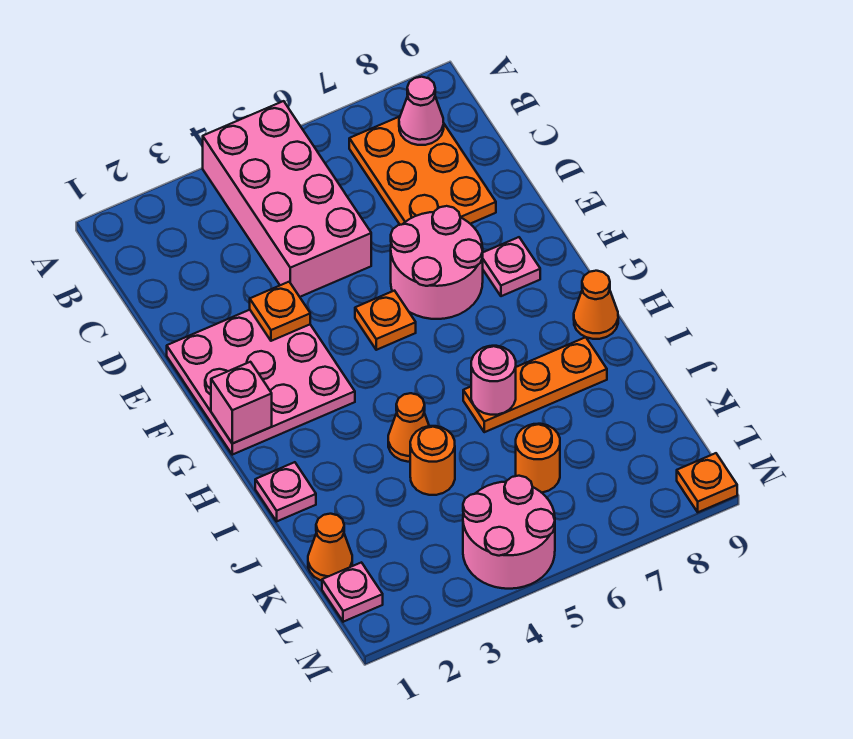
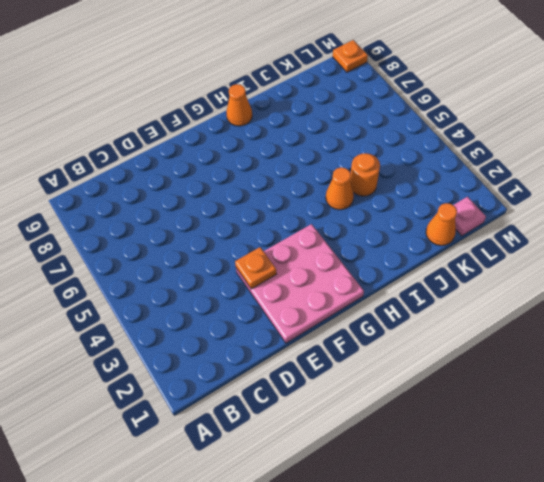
none -> pink 2x4 brick [203,101,371,297]
none -> orange 2x3 plate [349,116,496,225]
none -> pink 2x2 round brick [391,206,483,319]

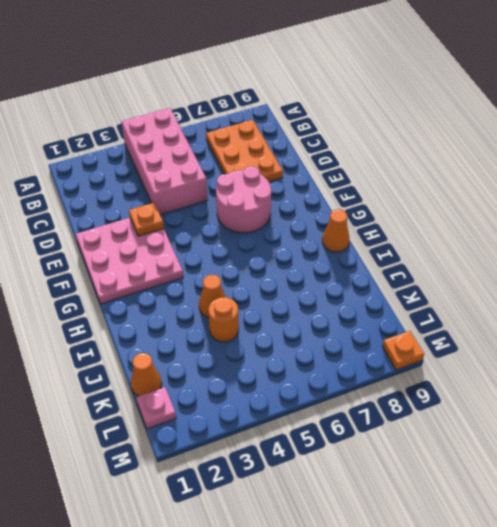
none -> orange 1x1 plate [355,291,416,350]
none -> pink 1x1 plate [483,237,540,296]
none -> pink 1x1 plate [255,462,316,521]

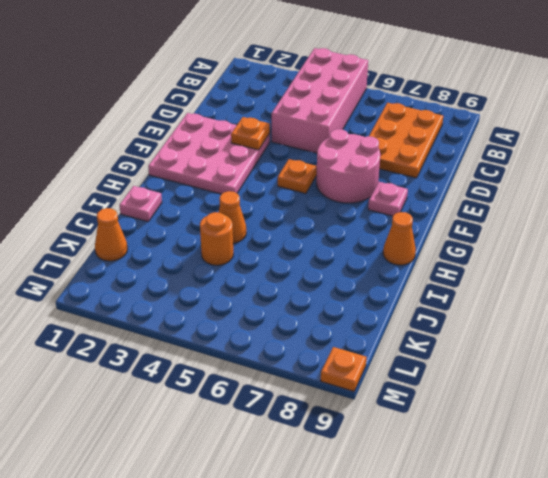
none -> orange 1x3 plate [463,337,607,432]
none -> orange 1x1 round brick [516,424,560,493]
none -> pink 1x1 plate [322,562,383,622]

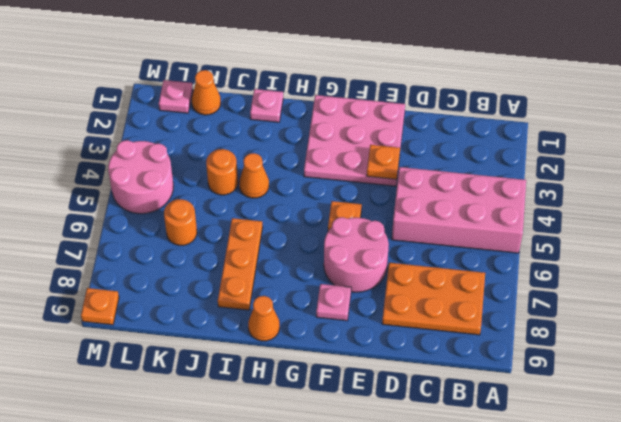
none -> pink 1x1 cone [399,77,444,145]
none -> pink 1x1 brick [211,362,272,444]
none -> pink 1x1 round brick [471,346,516,415]

